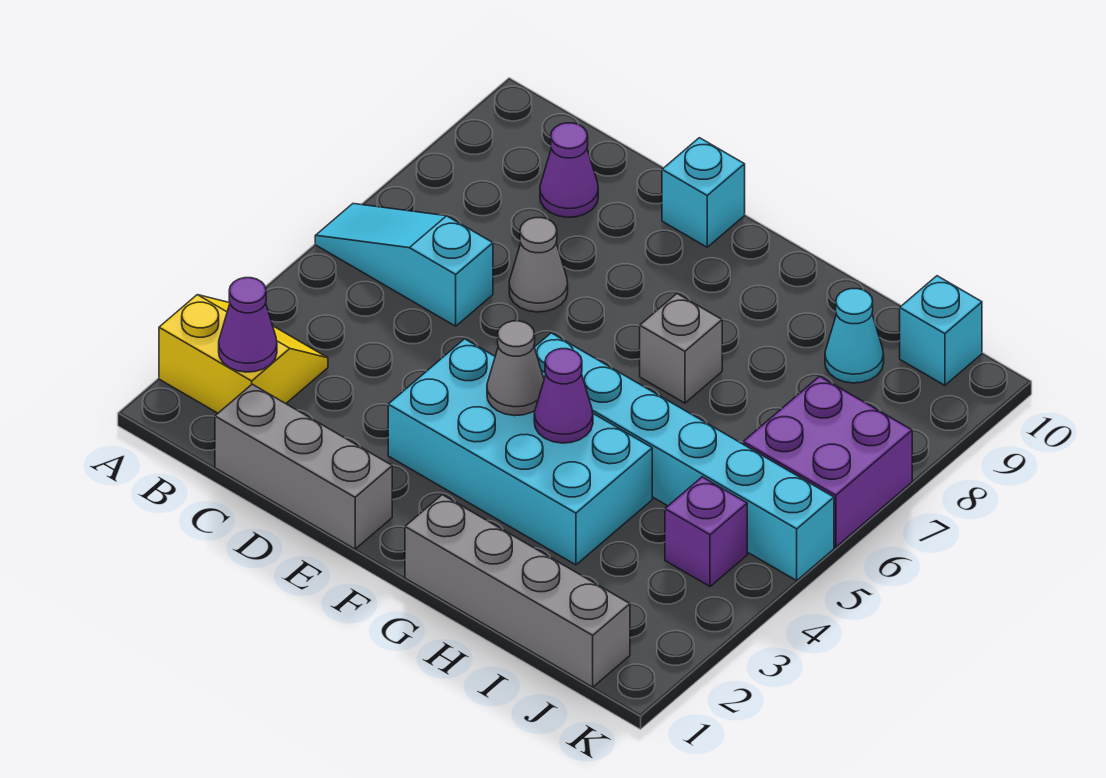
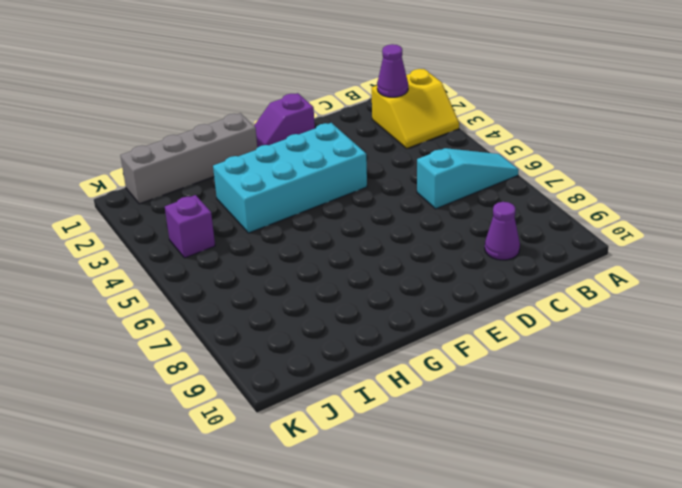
purple 1x2 slope [254,93,315,148] -> grey 1x3 brick [215,384,392,549]
none -> grey 1x1 cone [509,218,568,312]
none -> cyan 1x1 brick [662,138,745,247]
none -> cyan 1x6 brick [534,333,834,581]

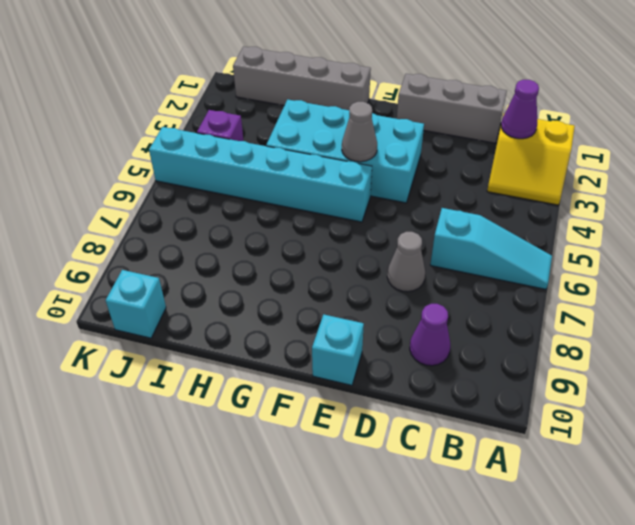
none -> grey 1x1 brick [640,294,722,403]
none -> cyan 1x1 cone [825,289,884,383]
none -> purple 2x2 brick [743,376,912,547]

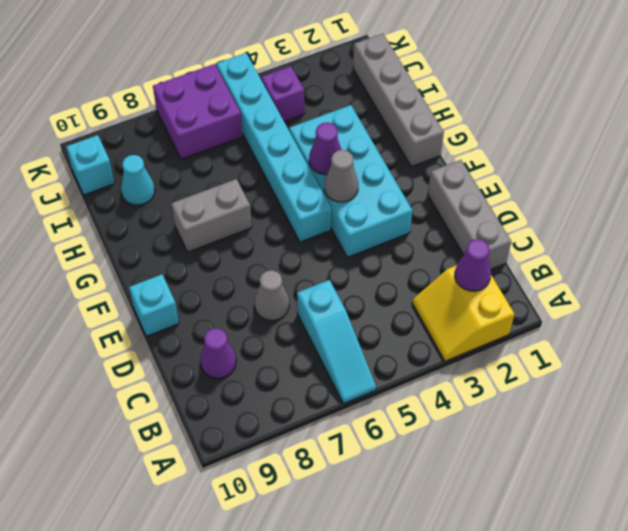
grey 1x2 brick [171,179,252,252] -> grey 1x1 brick [640,294,722,403]

